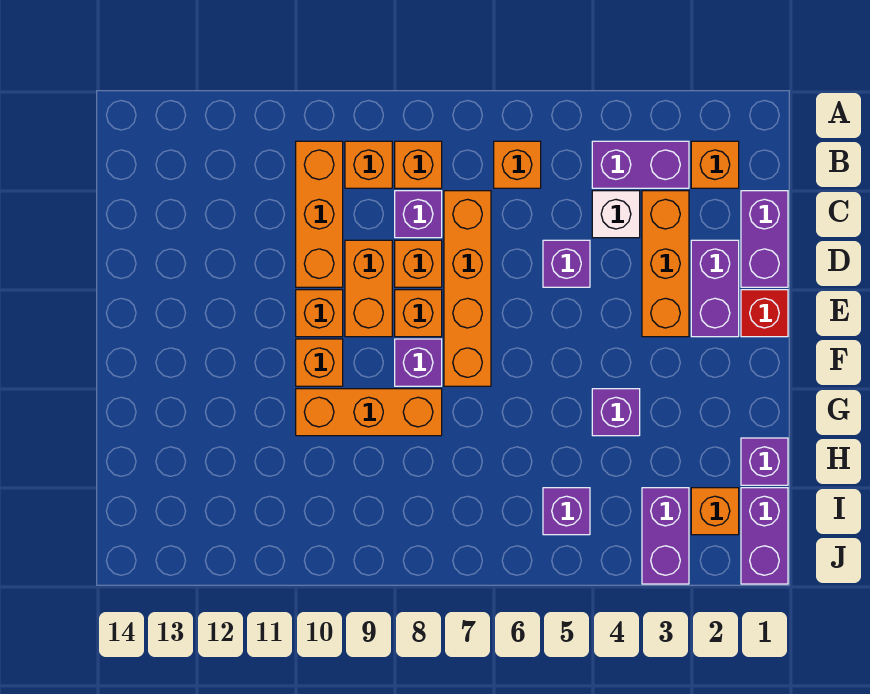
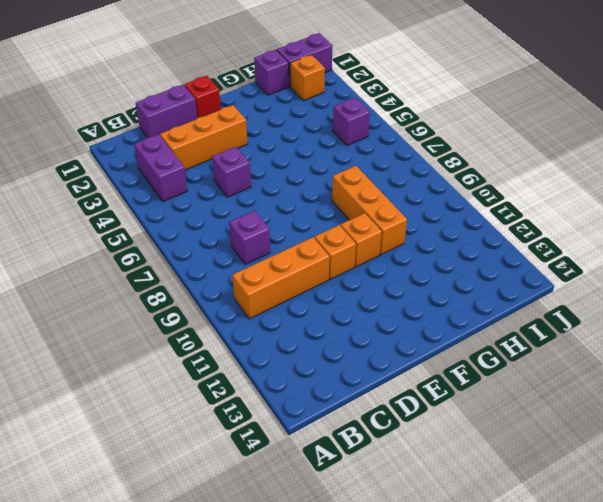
none -> orange 1x1 brick [691,141,739,188]
none -> orange 1x1 brick [494,141,541,188]
none -> orange 1x1 brick [395,141,442,188]

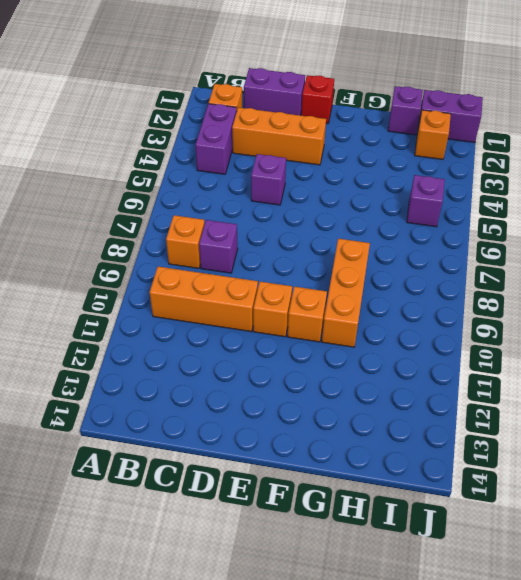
none -> orange 1x1 brick [494,141,541,188]
none -> orange 1x1 brick [345,141,392,188]
none -> white 1x1 brick [592,191,640,238]

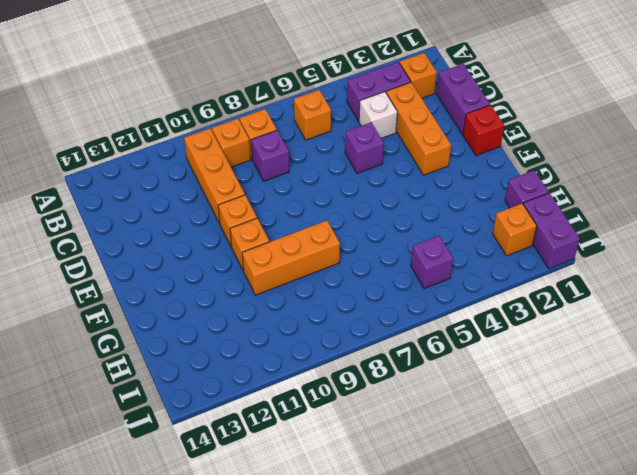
none -> orange 1x4 brick [444,191,491,386]
none -> purple 1x2 brick [691,240,739,337]
none -> orange 1x1 brick [395,240,442,287]

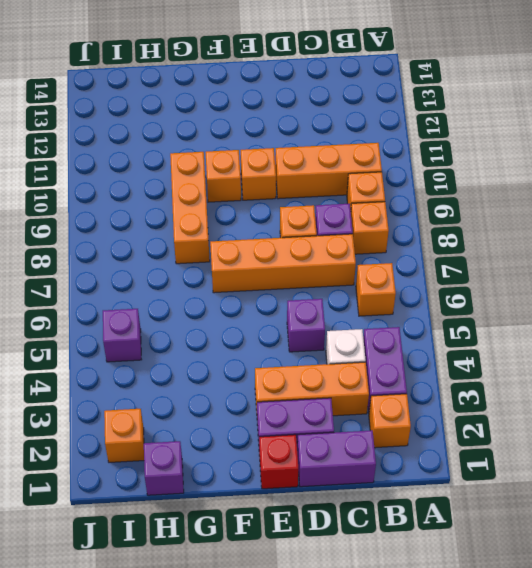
none -> orange 1x2 brick [345,240,392,337]
none -> orange 1x1 brick [395,290,442,337]
none -> purple 1x1 brick [395,339,442,386]

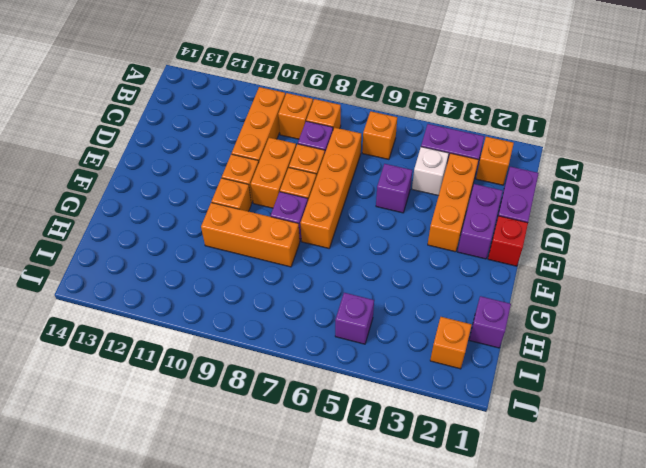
none -> purple 1x1 brick [592,389,640,436]
none -> purple 1x2 brick [741,488,788,584]
none -> purple 1x2 brick [642,488,689,584]

